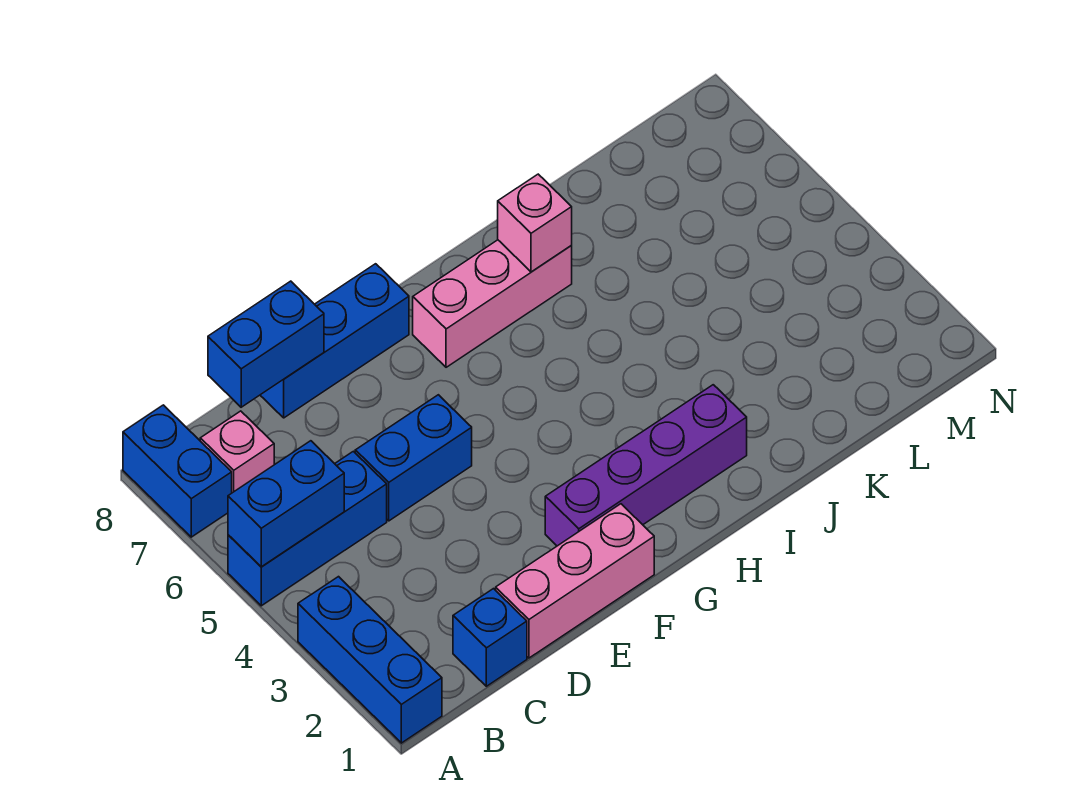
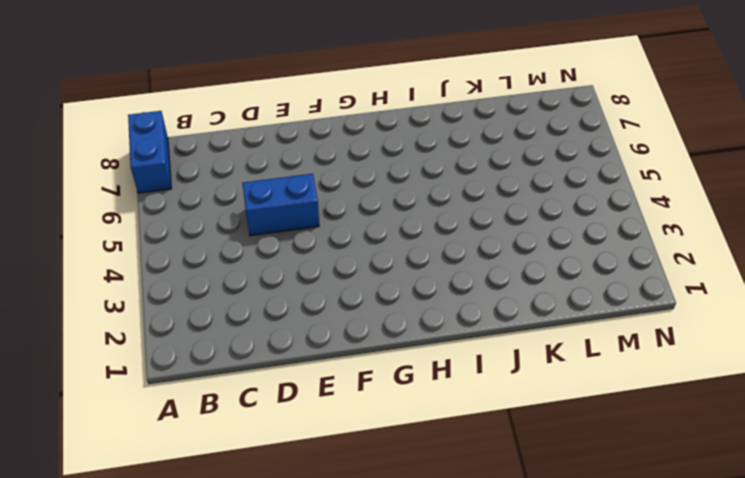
none -> blue 1x3 brick [298,577,442,743]
none -> blue 1x3 brick [228,451,387,606]
none -> pink 1x1 brick [200,411,274,493]

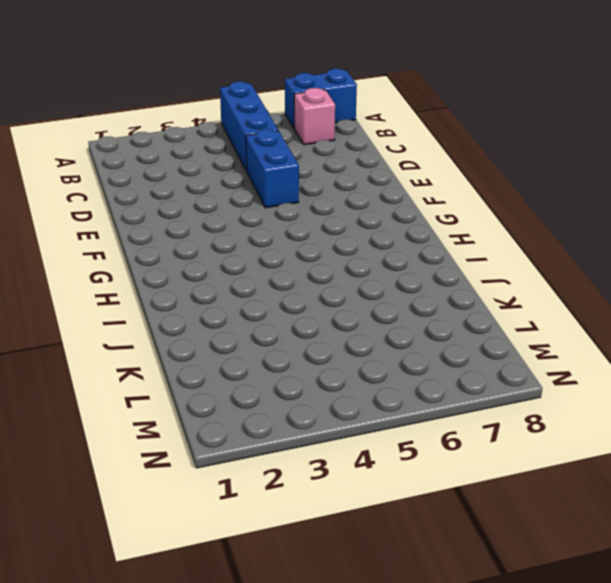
none -> blue 1x3 brick [298,577,442,743]
none -> blue 1x1 brick [453,589,527,686]
none -> pink 1x3 brick [496,504,654,658]

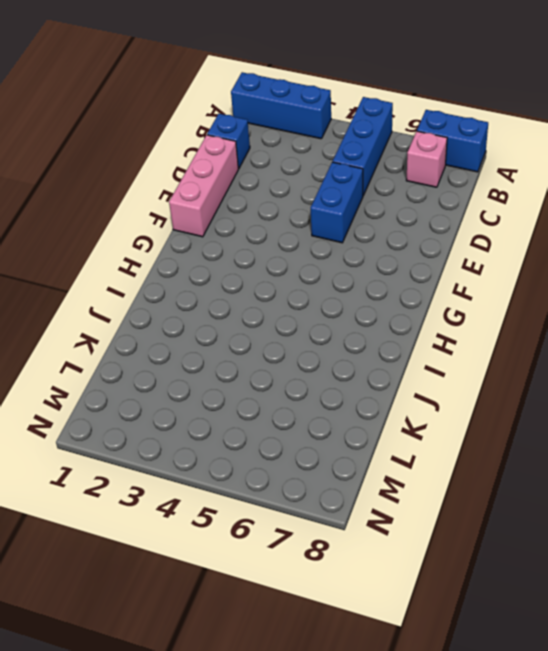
none -> blue 1x3 brick [260,264,409,418]
none -> purple 1x4 brick [545,385,747,546]
none -> pink 1x3 brick [413,240,572,367]

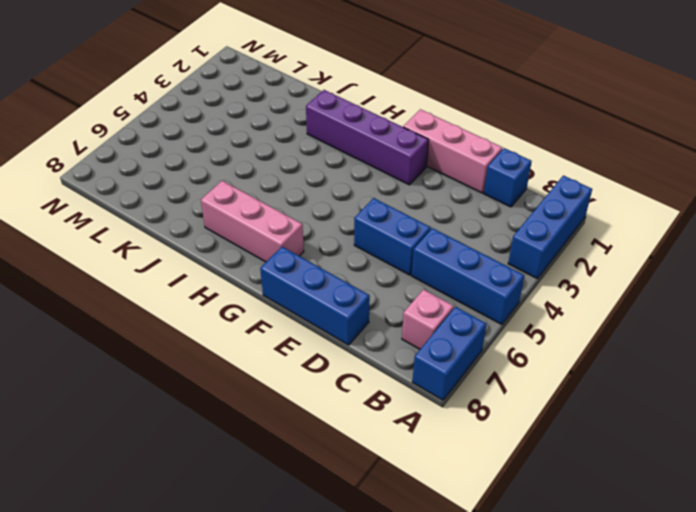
none -> blue 1x2 brick [228,441,344,567]
none -> blue 1x2 brick [208,281,324,407]
none -> pink 1x1 brick [498,174,572,272]

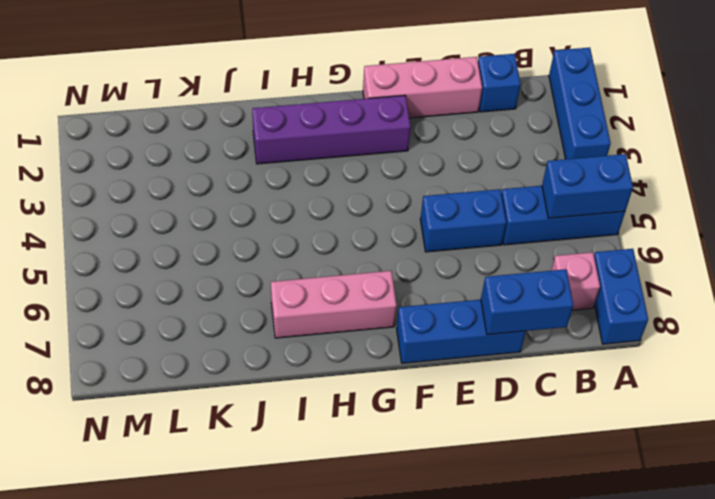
none -> pink 1x1 brick [498,174,572,272]

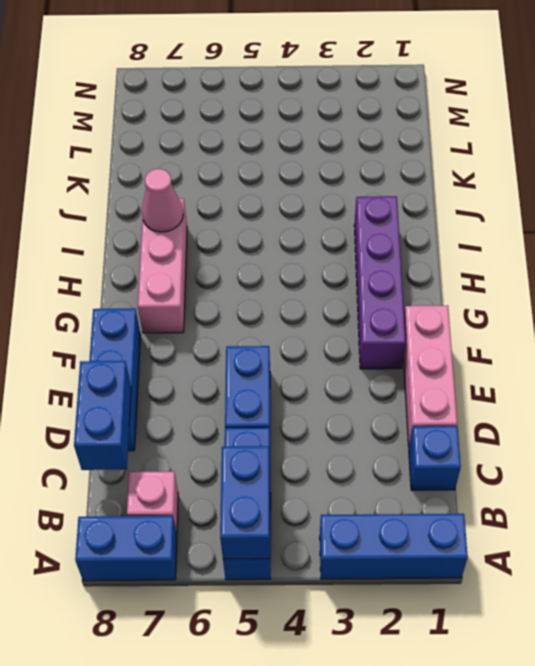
pink 1x1 cone [142,169,183,232] -> pink 1x1 brick [498,174,572,272]

